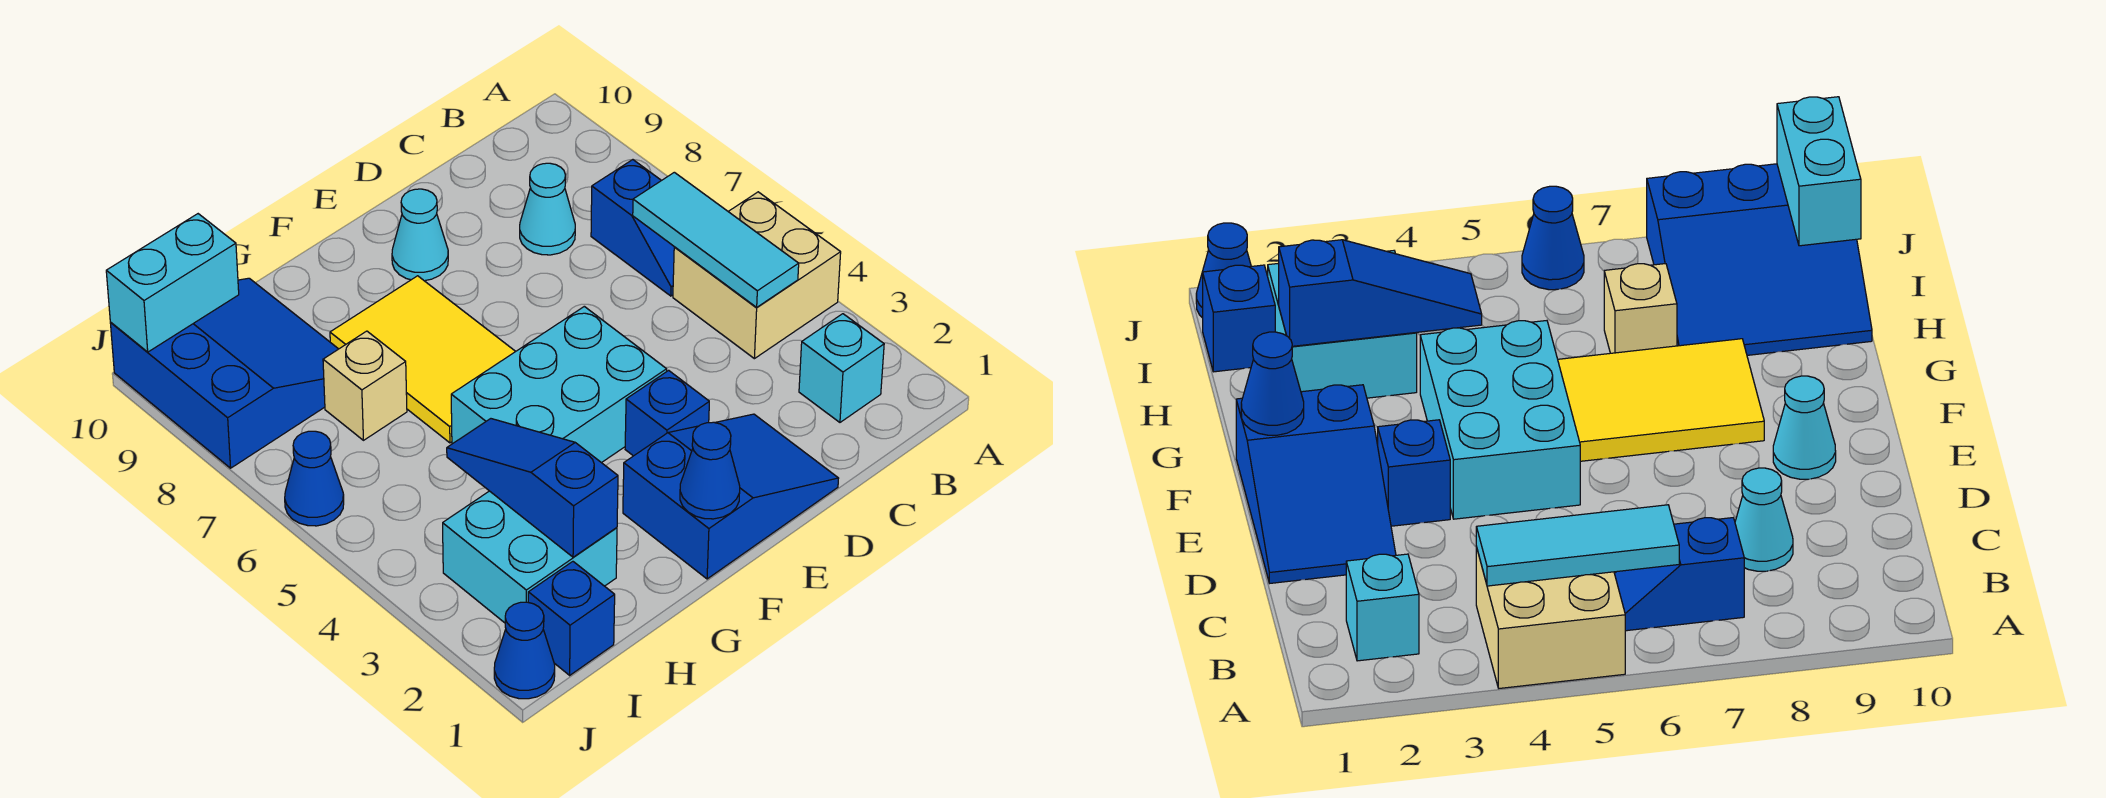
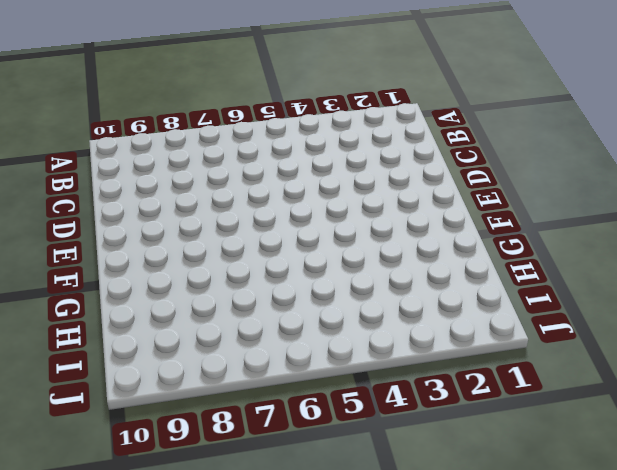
none -> tan 2x2 brick [673,192,841,359]
none -> cyan 1x1 brick [799,314,884,422]
none -> blue 1x2 slope [591,160,674,296]

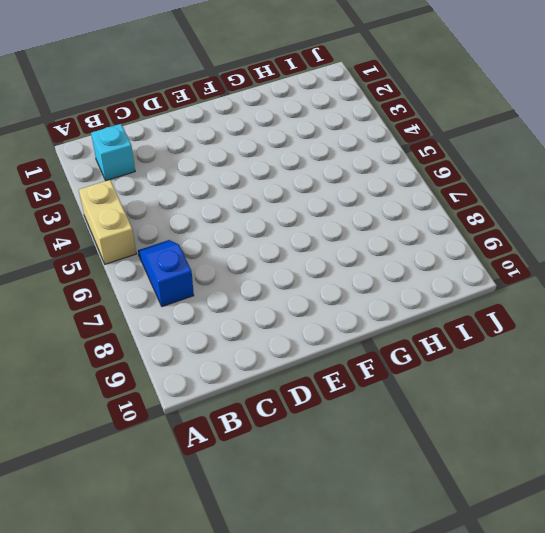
tan 1x2 brick [79,180,136,264] -> tan 2x2 brick [673,192,841,359]
none -> cyan 1x1 cone [520,163,575,255]
none -> blue 2x3 slope [623,414,839,579]
none -> blue 1x1 brick [625,370,709,456]

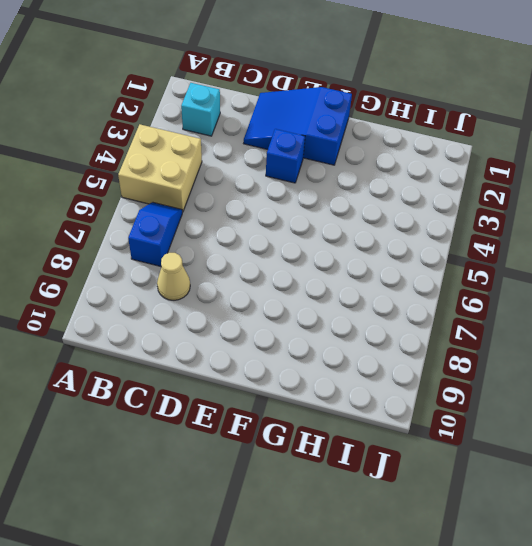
tan 1x1 cone [157,253,190,300] -> cyan 1x1 cone [520,163,575,255]
none -> cyan 2x3 brick [451,306,667,463]
none -> cyan 1x1 cone [392,189,448,281]
none -> yellow 2x3 tile [330,276,516,443]

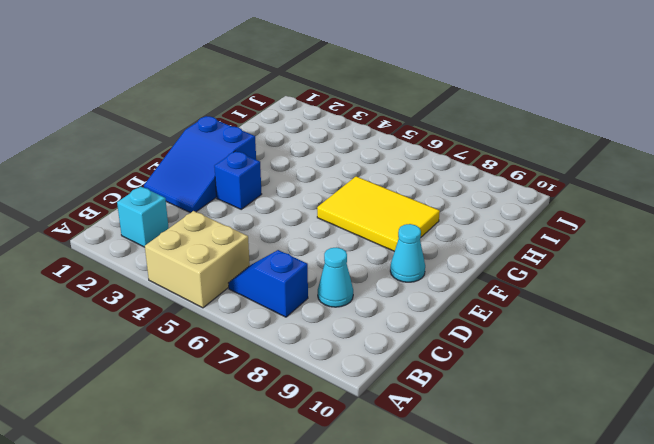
none -> cyan 2x3 brick [451,306,667,463]
none -> cyan 2x2 brick [443,491,617,623]
none -> tan 1x1 brick [323,331,407,440]

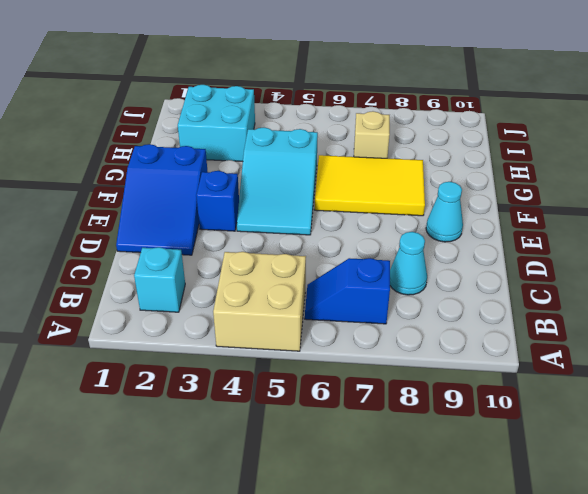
cyan 2x3 slope [237,128,318,235] -> cyan 2x3 brick [451,306,667,463]
none -> blue 3x3 slope [110,278,338,468]
none -> blue 1x1 brick [528,562,615,675]
none -> blue 1x1 cone [494,602,555,699]

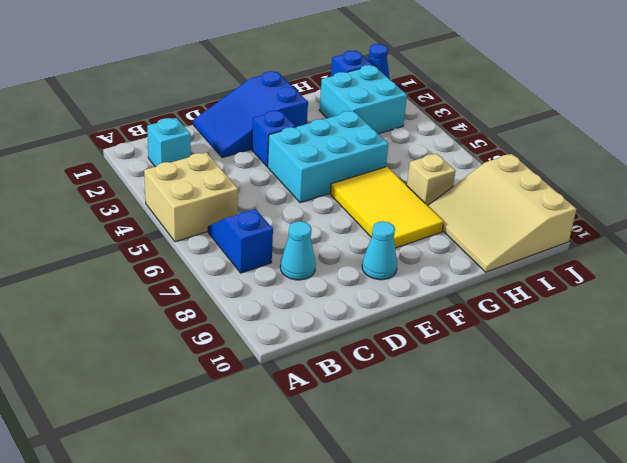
tan 3x3 slope [428,154,576,272] -> blue 3x3 slope [110,278,338,468]
none -> blue 1x1 cone [285,431,344,526]
none -> cyan 1x3 tile [633,172,799,308]
none -> blue 1x1 cone [680,422,740,519]

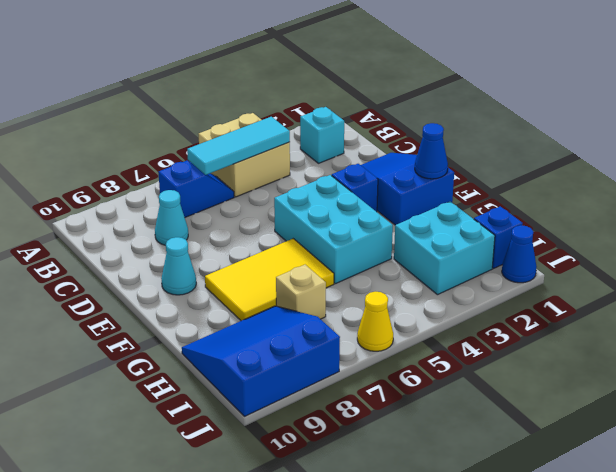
yellow 1x1 cone [357,292,393,351] -> blue 1x1 cone [285,431,344,526]
none -> blue 1x3 slope [447,419,618,557]
none -> cyan 1x2 brick [106,214,239,352]

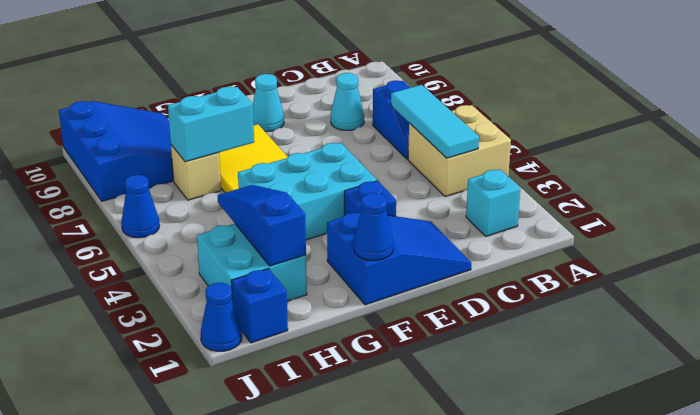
cyan 1x2 brick [168,87,254,162] -> cyan 1x2 brick moved to [106,214,239,352]

